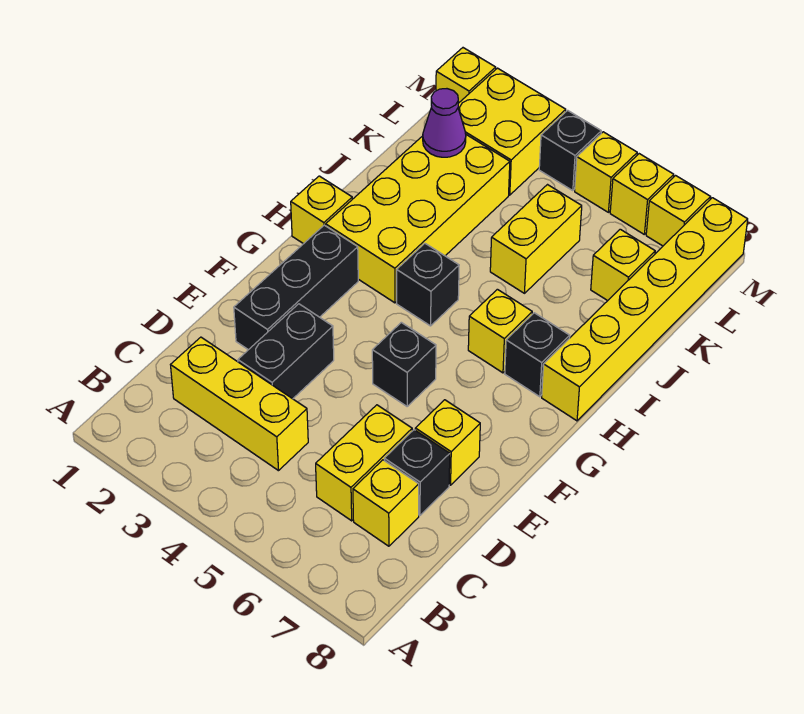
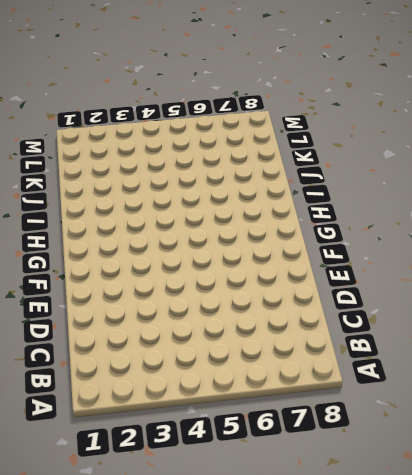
none -> yellow 1x3 brick [171,337,308,471]
none -> yellow 1x2 brick [316,405,412,521]
none -> yellow 1x1 brick [353,460,419,546]

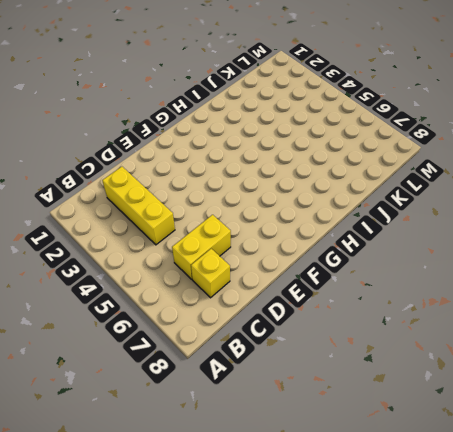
none -> black 1x2 brick [238,304,334,399]
none -> black 1x1 brick [384,430,450,515]
none -> black 1x3 brick [234,225,358,350]

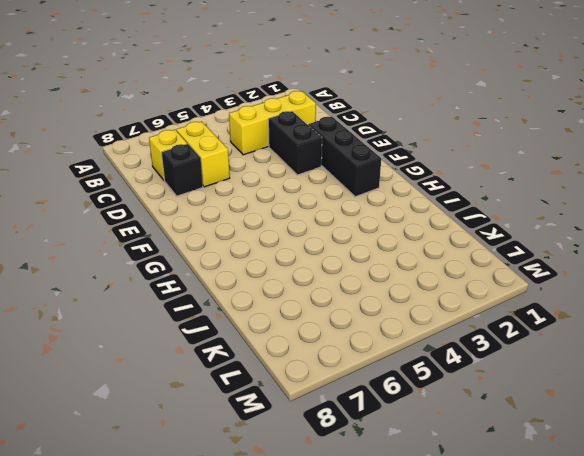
none -> yellow 1x1 brick [415,400,480,485]
none -> black 1x1 brick [372,322,436,406]
none -> yellow 1x1 brick [291,176,352,244]

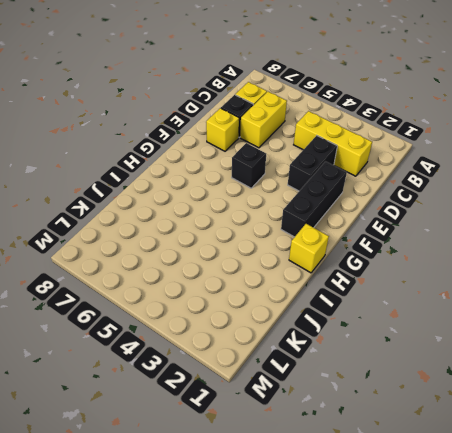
none -> yellow 2x4 brick [326,135,510,303]
none -> black 1x1 brick [397,243,459,326]
none -> yellow 1x1 brick [468,289,532,373]

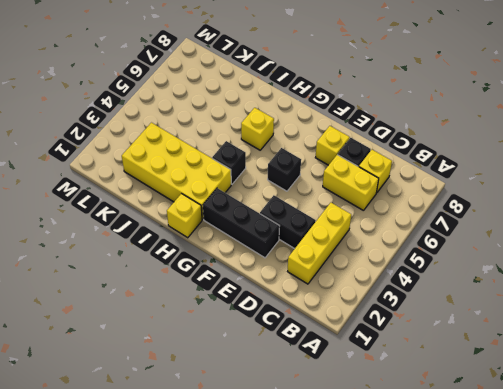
none -> black 1x1 brick [505,313,570,397]
none -> yellow 1x6 brick [542,198,748,421]
none -> yellow 1x2 brick [490,185,582,293]

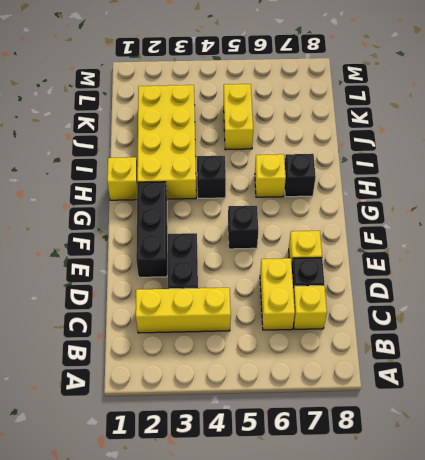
none -> yellow 1x6 brick [542,198,748,421]
none -> yellow 1x1 brick [591,229,655,301]
none -> yellow 2x2 brick [458,68,566,195]

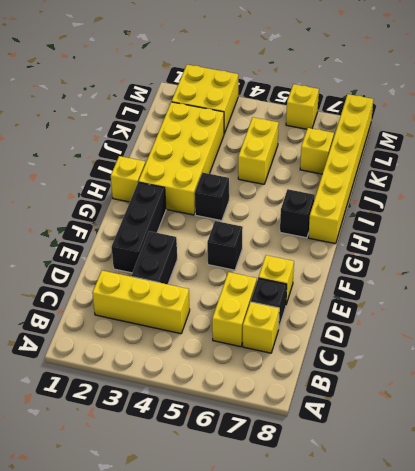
none -> yellow 1x1 brick [468,289,532,373]
none -> yellow 1x1 brick [436,48,496,103]
none -> black 1x1 brick [539,110,601,191]

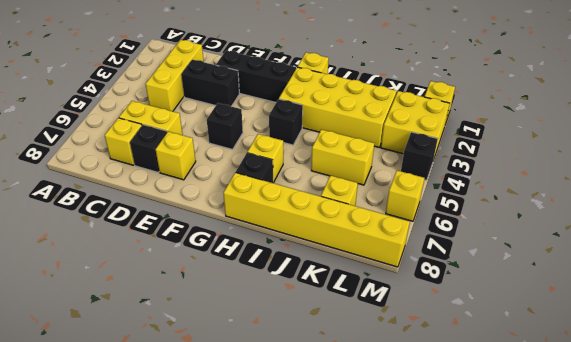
none -> yellow 1x1 brick [575,132,637,212]
none -> yellow 1x1 brick [646,176,710,246]
none -> purple 1x1 cone [423,89,466,157]

